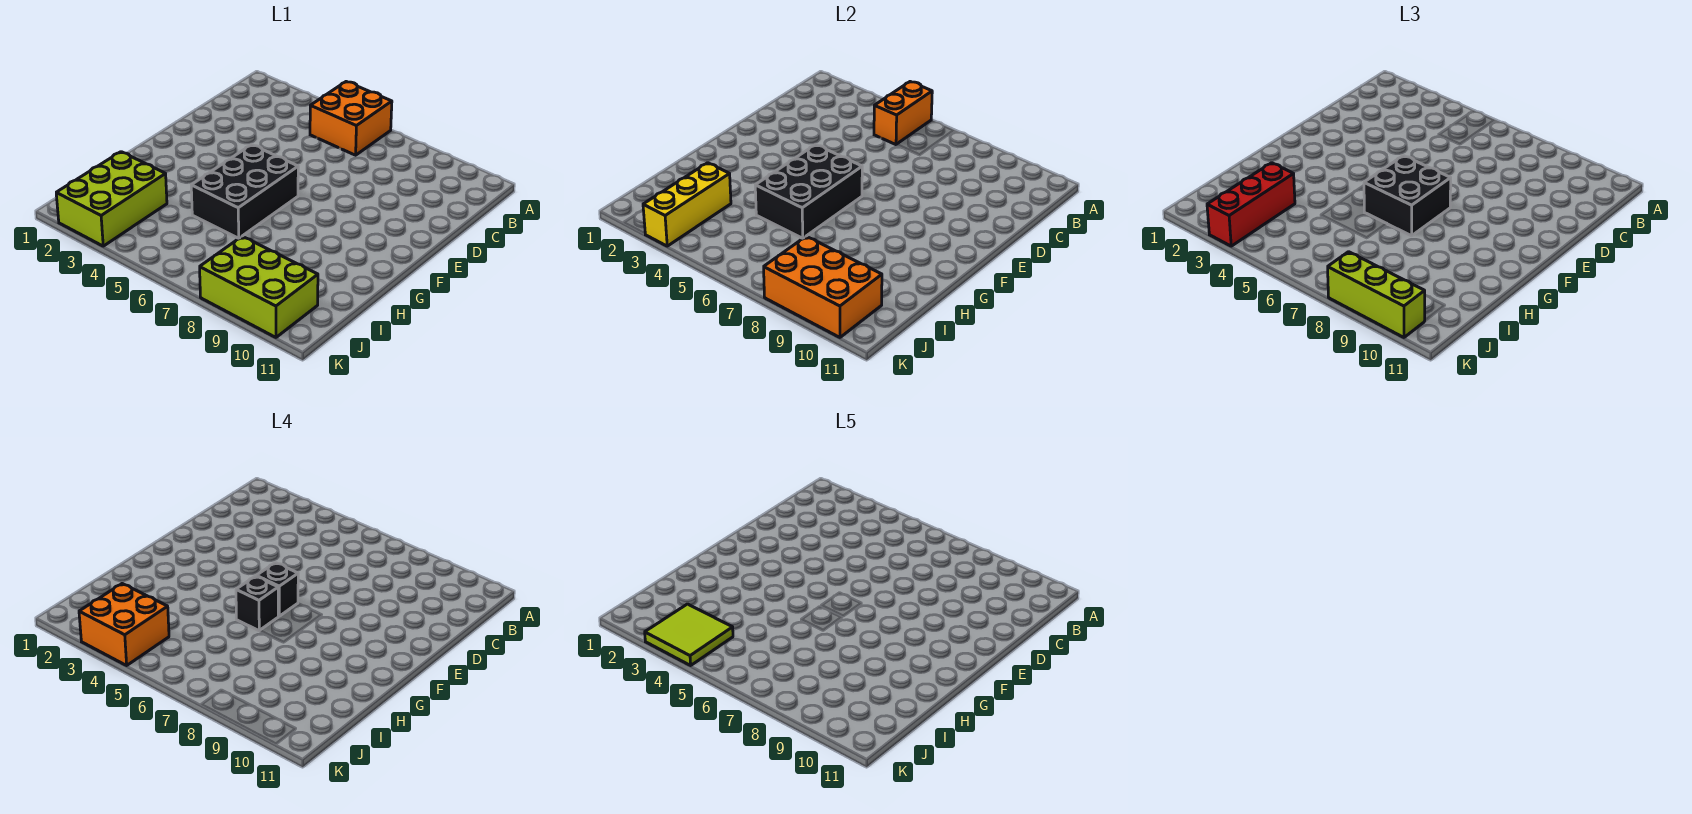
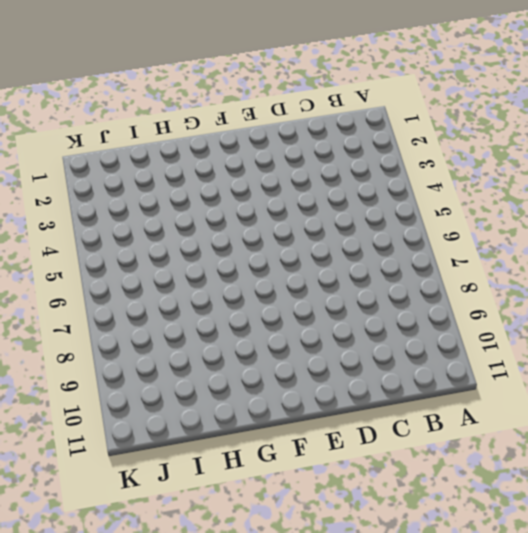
none -> orange 2x2 brick [310,82,392,155]
none -> black 2x3 brick [191,145,298,238]
none -> lime 2x3 brick [56,152,167,246]

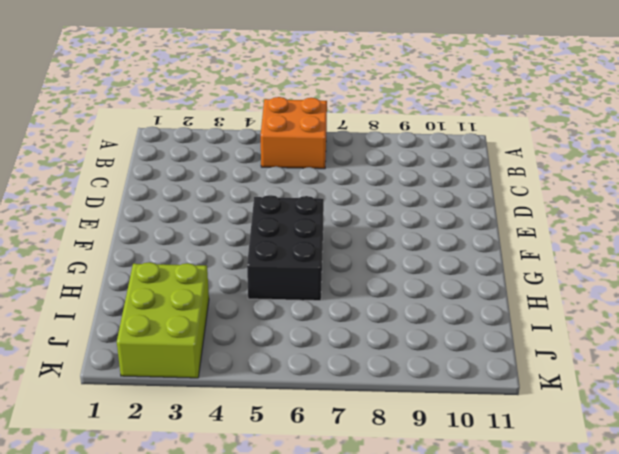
none -> lime 2x3 brick [200,236,318,337]
none -> orange 1x2 brick [874,82,932,145]
none -> black 2x3 brick [755,145,862,238]

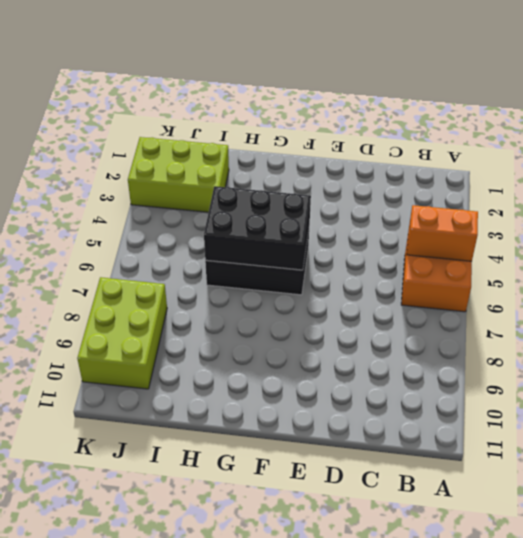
none -> yellow 1x3 brick [643,163,731,246]
none -> orange 2x3 brick [764,236,882,337]
none -> black 2x2 brick [1364,156,1451,236]

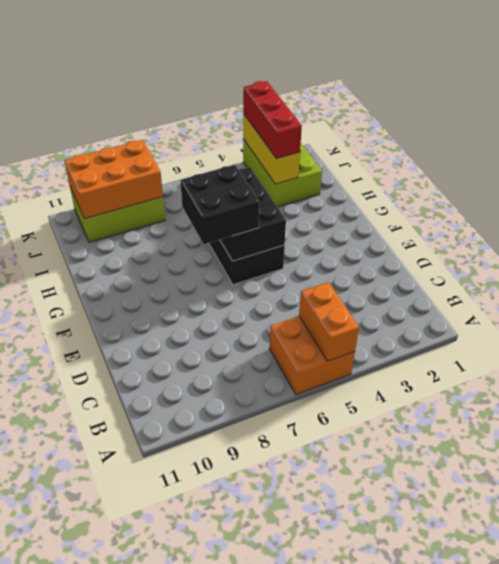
none -> lime 1x3 brick [1328,252,1425,337]
none -> black 1x1 brick [256,563,298,616]
none -> black 1x1 brick [236,576,278,631]

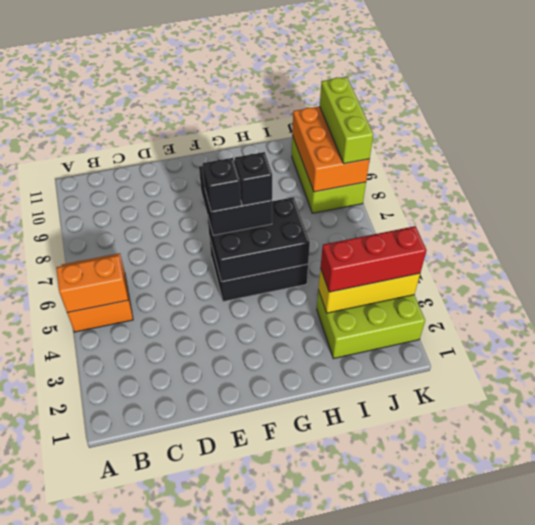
none -> orange 2x2 brick [79,584,169,665]
none -> lime 2x2 tile [645,604,733,665]

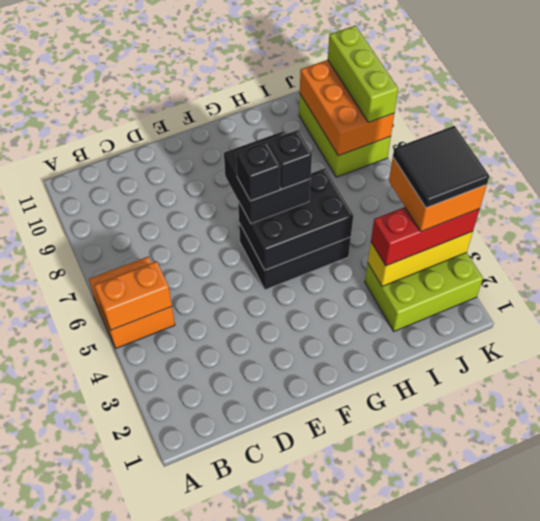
black 2x2 tile [393,126,489,208] -> lime 2x2 tile [645,604,733,665]

